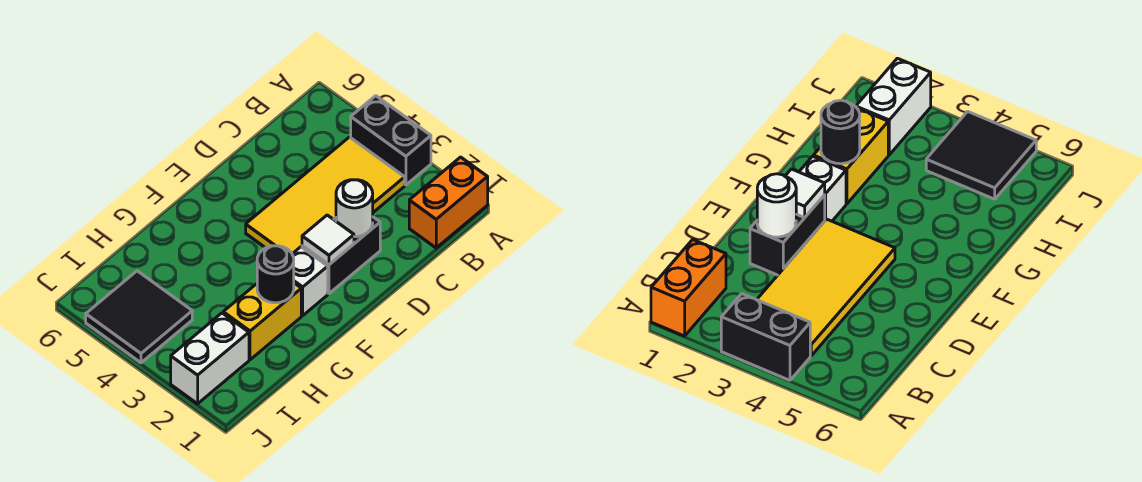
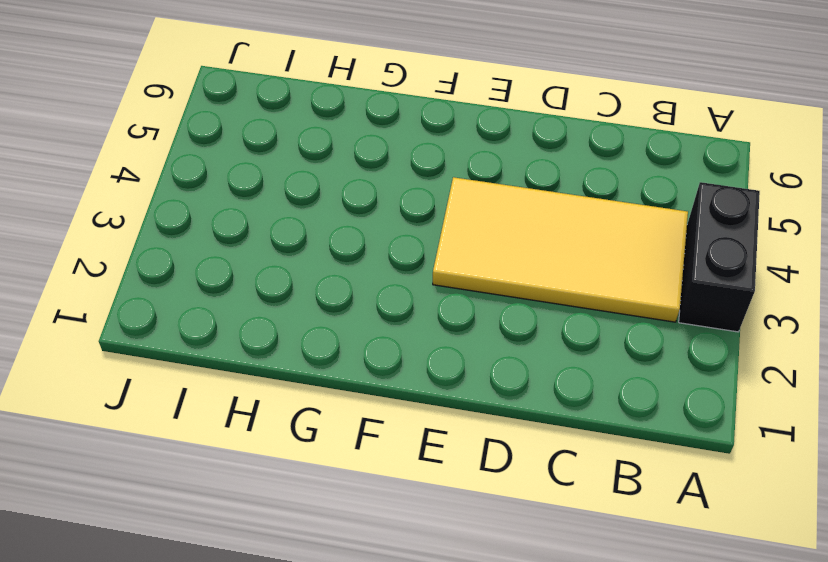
none -> orange 1x2 brick [409,157,488,248]
none -> black 1x2 brick [302,217,380,293]

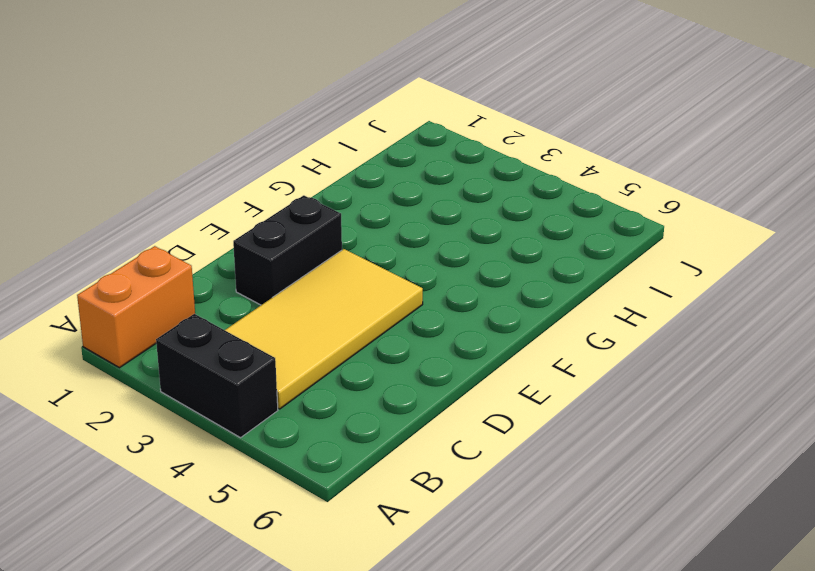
none -> white 1x1 brick [292,247,328,315]
none -> yellow 1x2 brick [223,283,301,360]

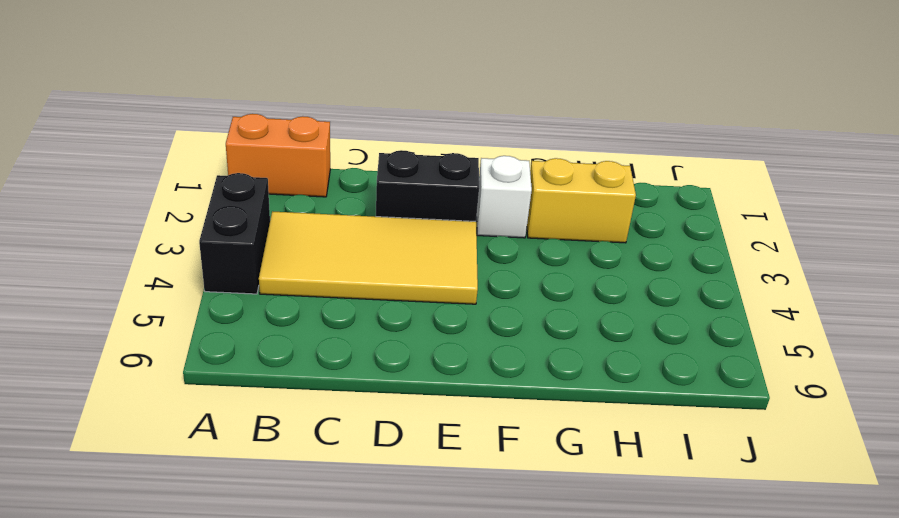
none -> white 1x2 brick [171,313,249,404]
none -> black 2x2 tile [86,271,192,363]

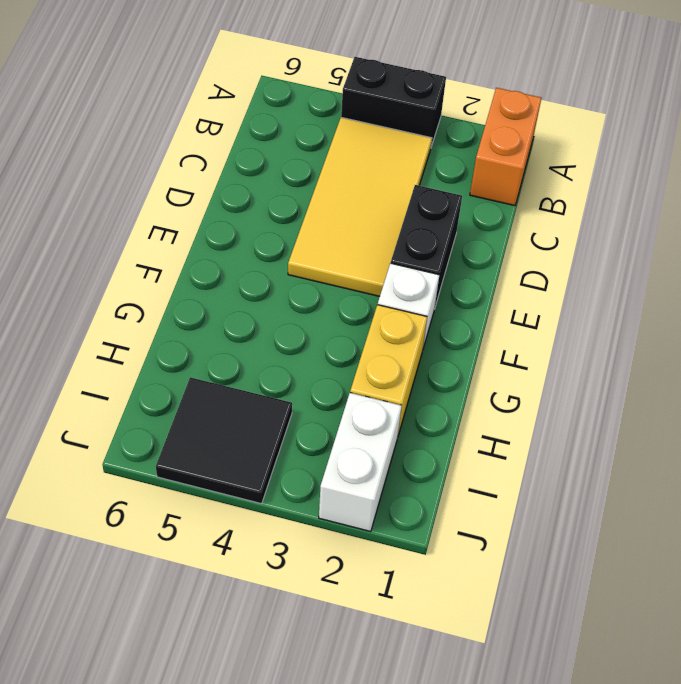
none -> white 1x1 round brick [336,180,373,237]
none -> white 1x1 tile [302,215,354,264]

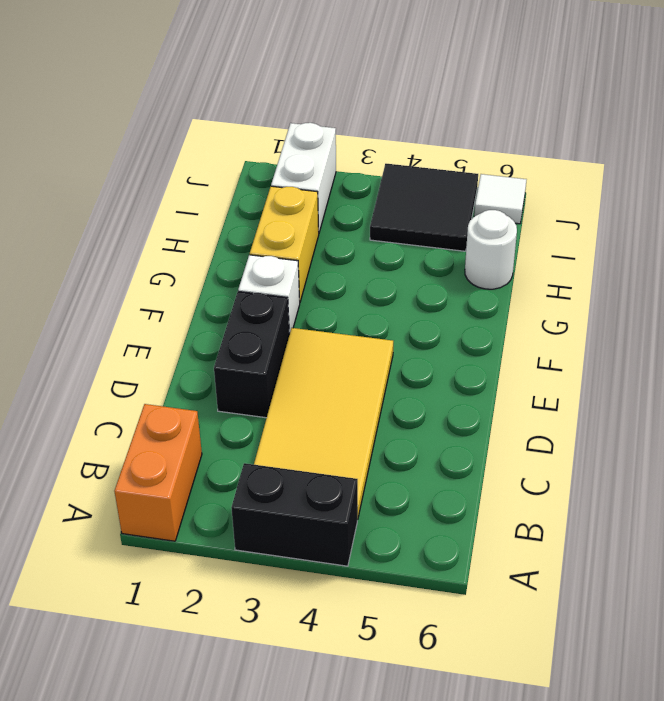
white 1x1 round brick [465,210,517,289] -> white 1x1 round brick moved to [336,180,373,237]
white 1x1 tile [474,174,527,224] -> white 1x1 tile moved to [302,215,354,264]
none -> black 1x1 round brick [257,246,294,303]

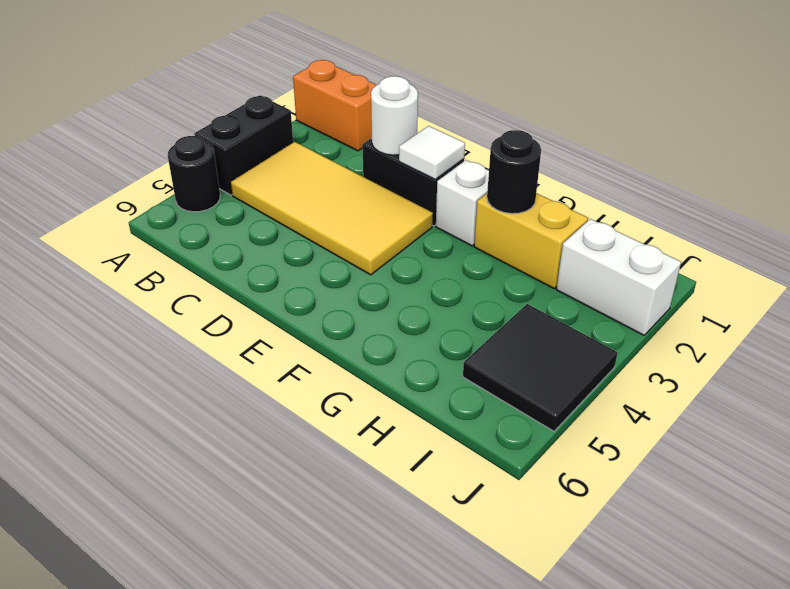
black 1x1 round brick [168,136,220,212] -> none

